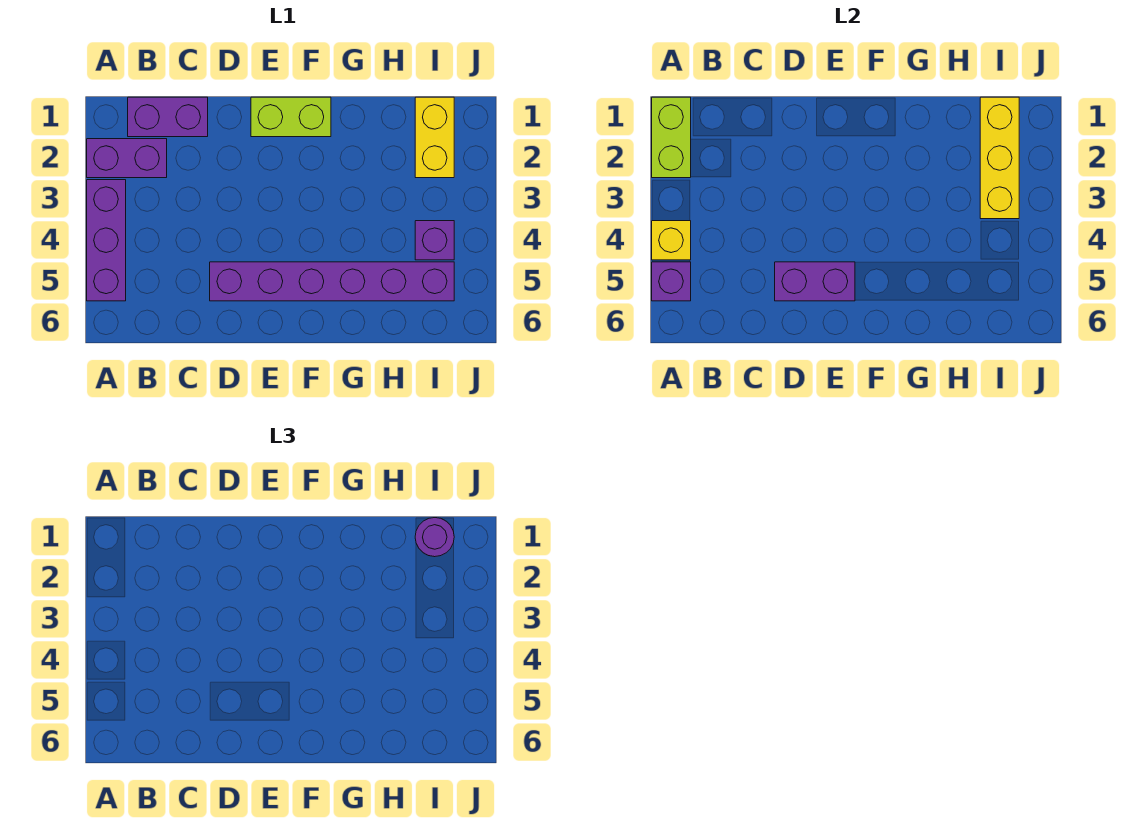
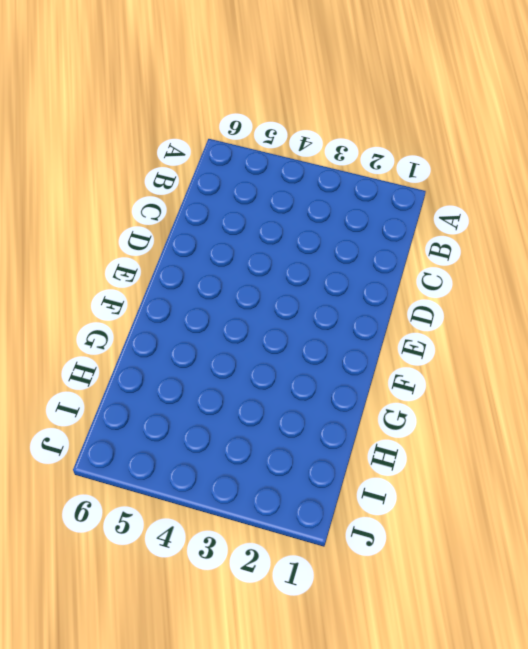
none -> purple 1x2 brick [87,139,167,178]
none -> purple 1x3 brick [87,180,126,301]
none -> purple 1x2 brick [128,97,208,137]

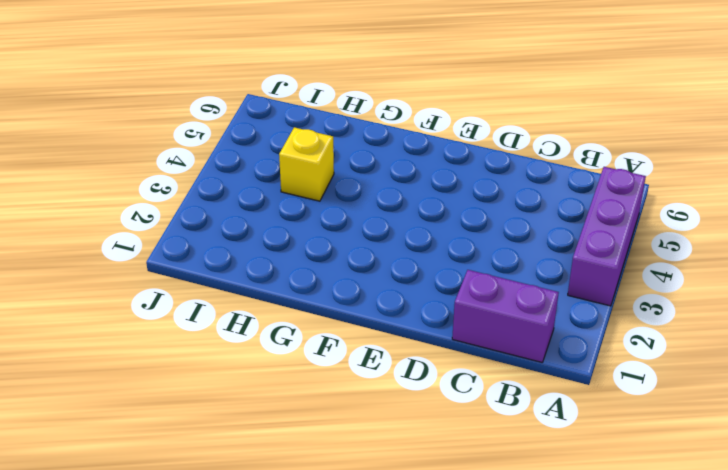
yellow 1x1 brick [279,127,334,201] -> yellow 1x1 brick moved to [652,221,691,260]
none -> purple 1x2 brick [87,139,167,178]
none -> purple 1x6 brick [210,262,454,301]
none -> lime 1x2 brick [251,97,331,137]

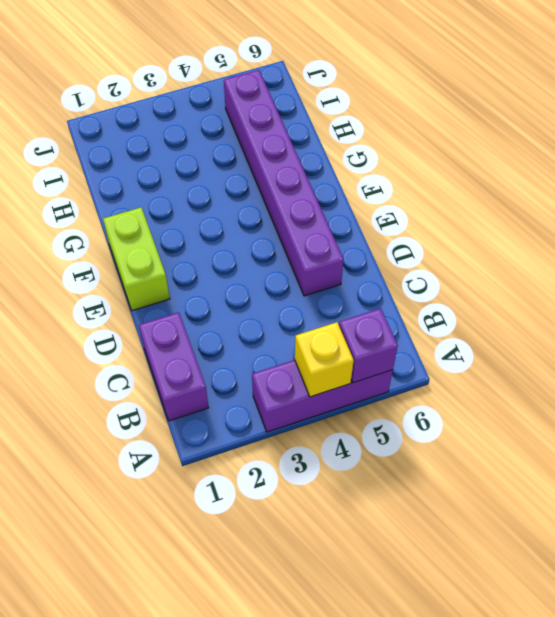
none -> purple 1x2 brick [87,139,167,178]
none -> yellow 1x2 brick [415,97,454,178]
none -> purple 1x1 brick [415,221,454,260]

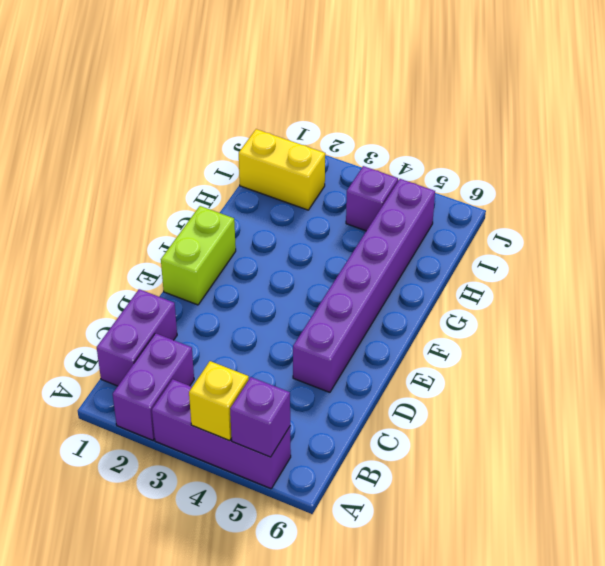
none -> lime 1x2 brick [652,97,691,178]
none -> purple 1x2 brick [775,262,855,301]
none -> yellow 1x3 brick [980,97,1019,219]

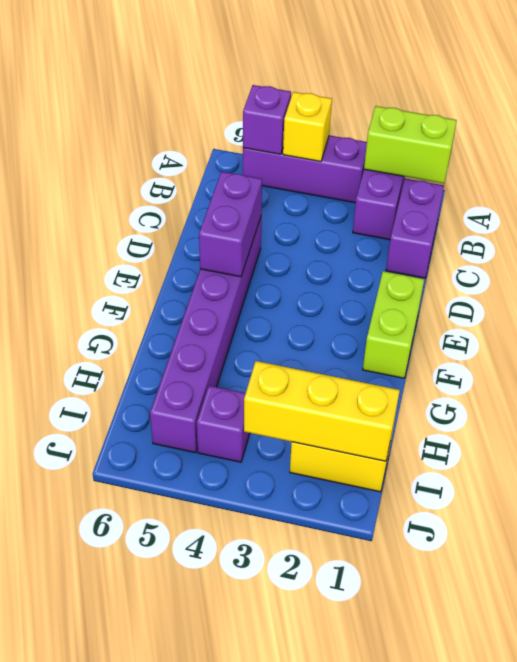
none -> purple 1x1 round brick [415,518,454,557]

